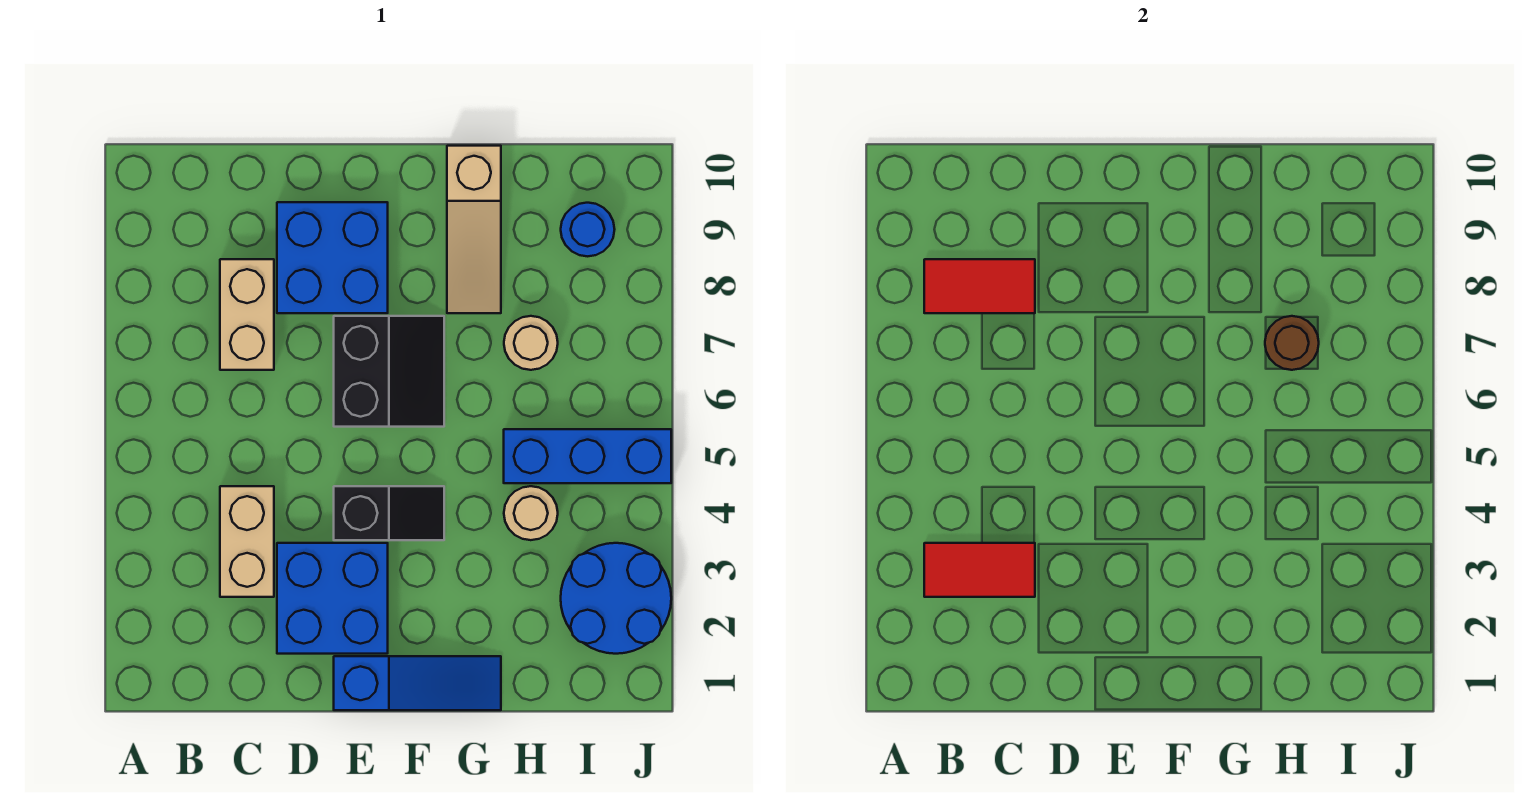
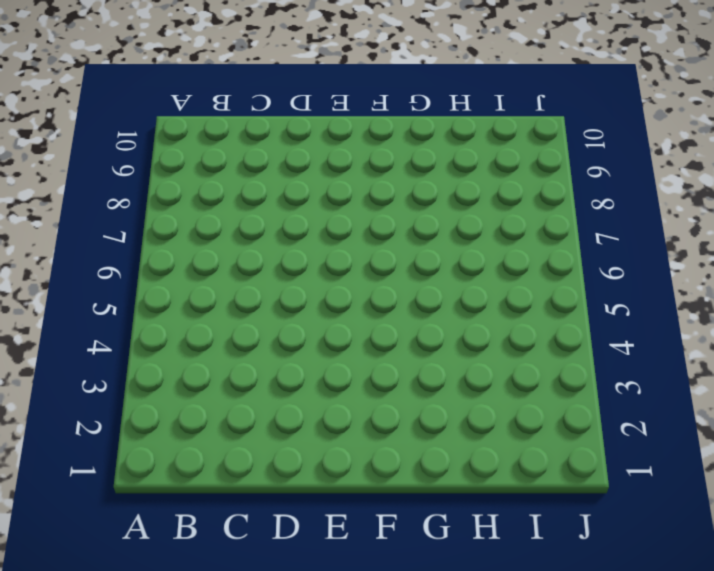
none -> tan 1x2 brick [220,486,274,597]
none -> tan 1x2 brick [220,259,274,370]
none -> blue 2x2 brick [277,543,388,654]

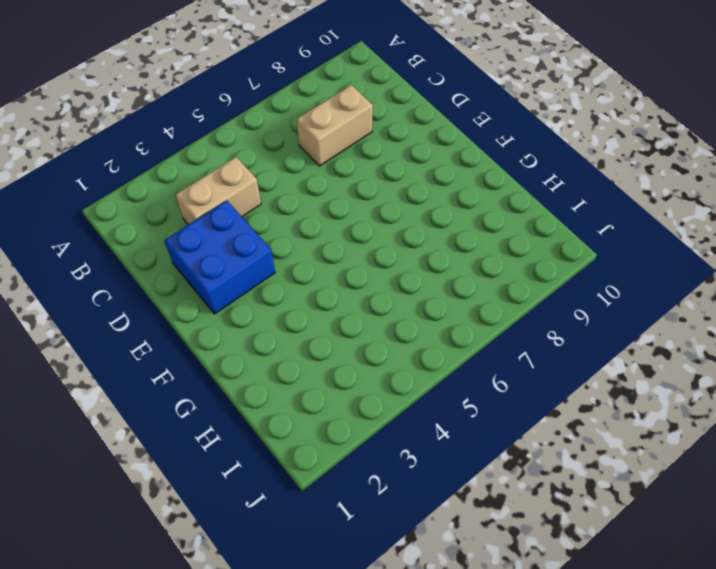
none -> blue 2x2 brick [277,202,388,313]
none -> blue 1x3 slope [334,656,501,710]
none -> black 1x2 slope [334,486,444,540]

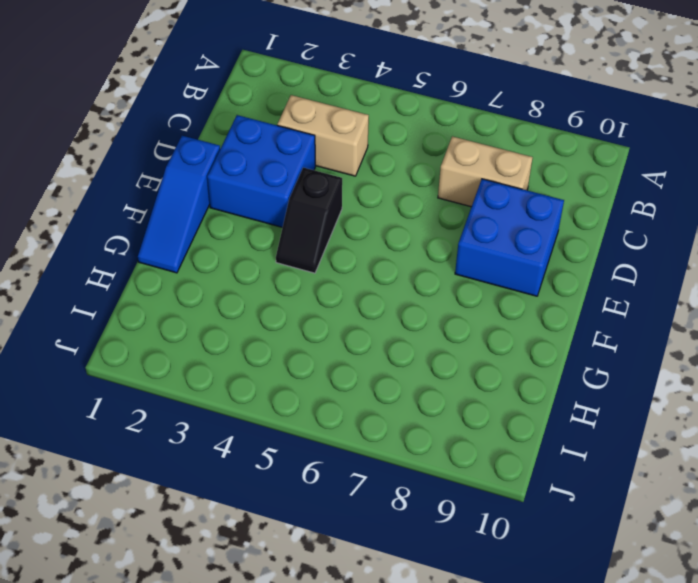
none -> black 2x2 slope [334,316,444,427]
none -> tan 1x3 slope [447,146,501,313]
none -> tan 1x1 round brick [504,486,558,540]

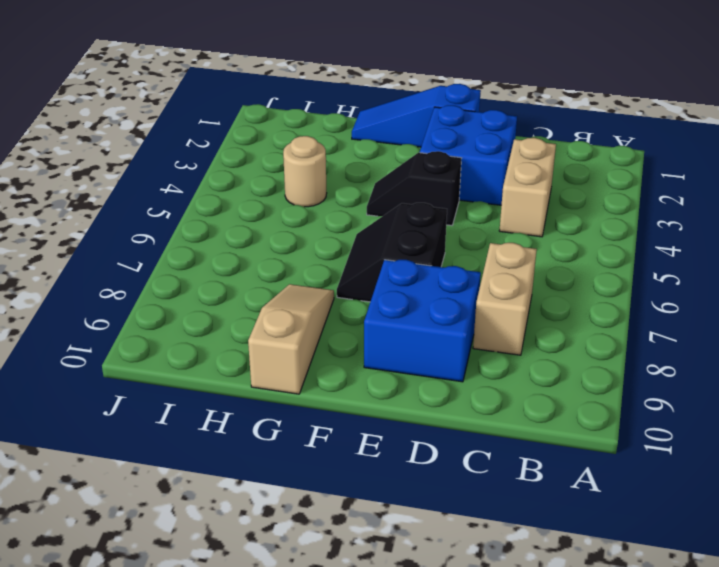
none -> blue 1x3 brick [504,429,671,483]
none -> tan 1x1 round brick [504,316,558,370]
none -> blue 2x2 round brick [561,543,671,654]

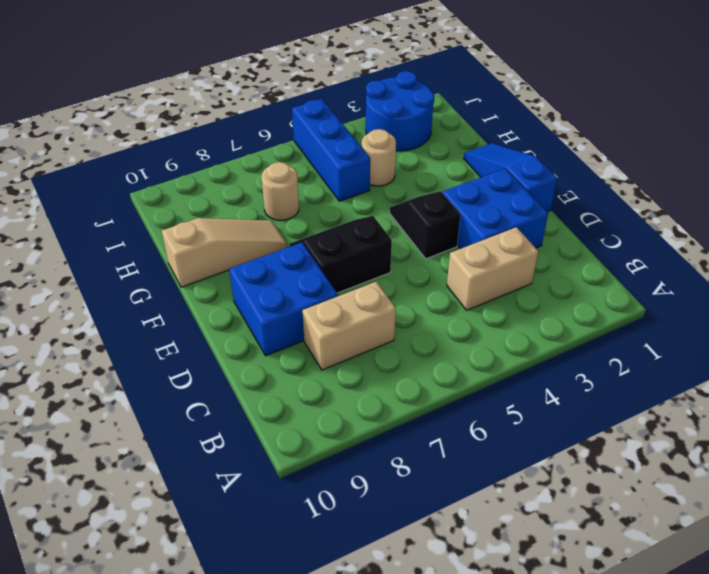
none -> blue 1x1 round brick [561,203,615,256]
none -> red 1x2 tile [924,543,1035,597]
none -> red 1x2 tile [924,259,1035,313]

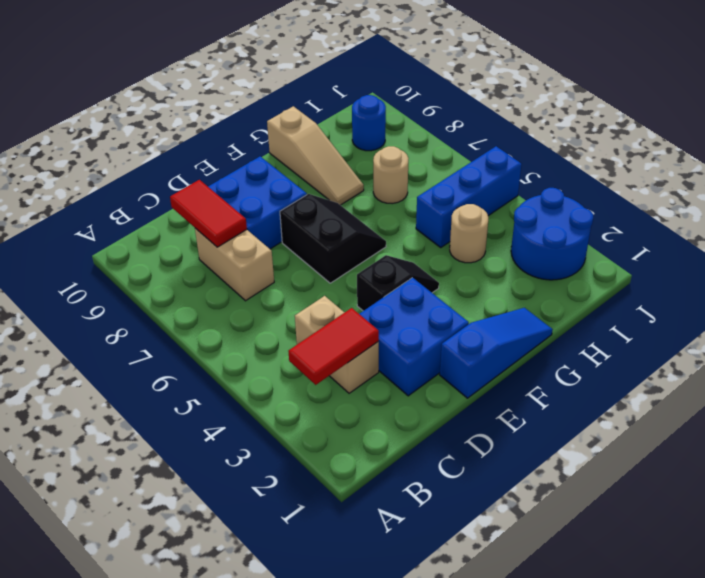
red 1x2 tile [170,180,247,247] -> red 1x2 tile turned to [924,259,1035,313]
none -> brown 1x1 round brick [1265,316,1319,370]

